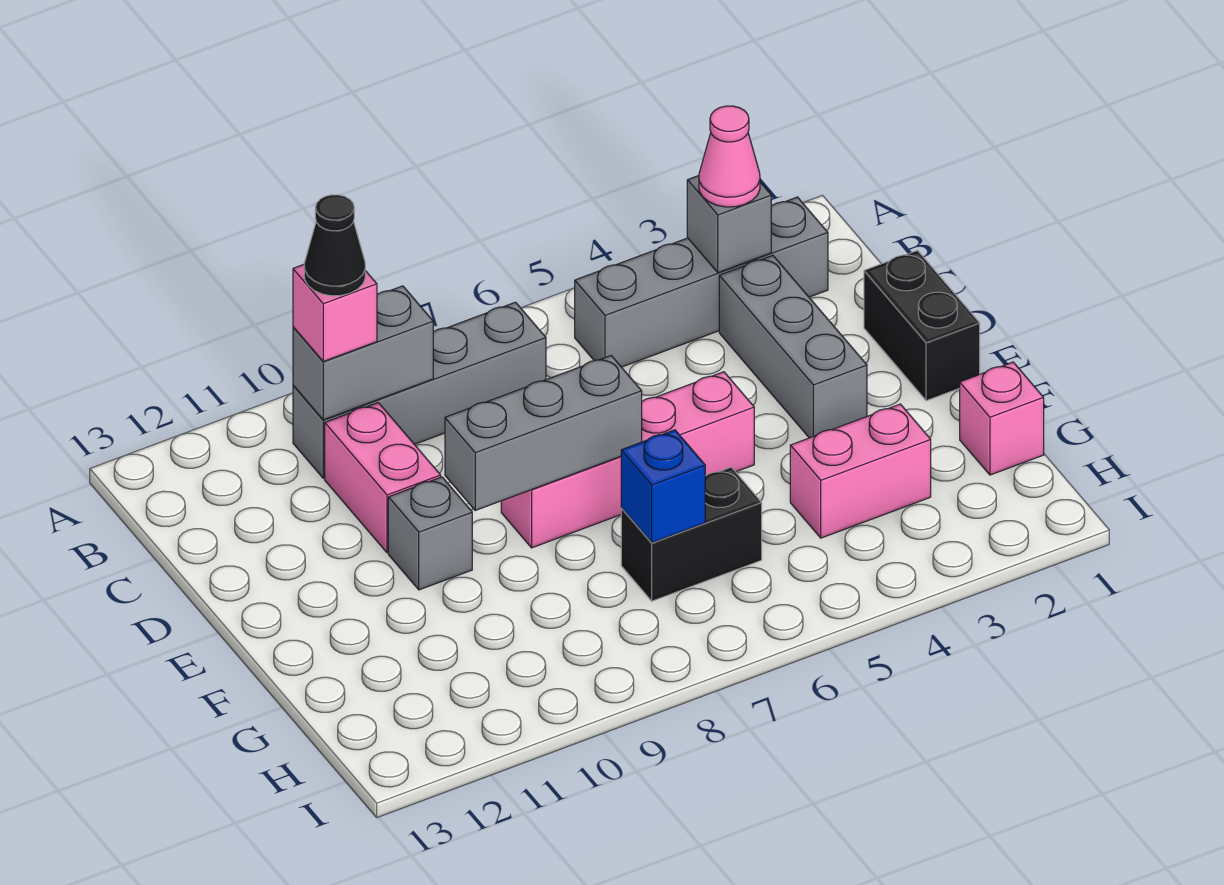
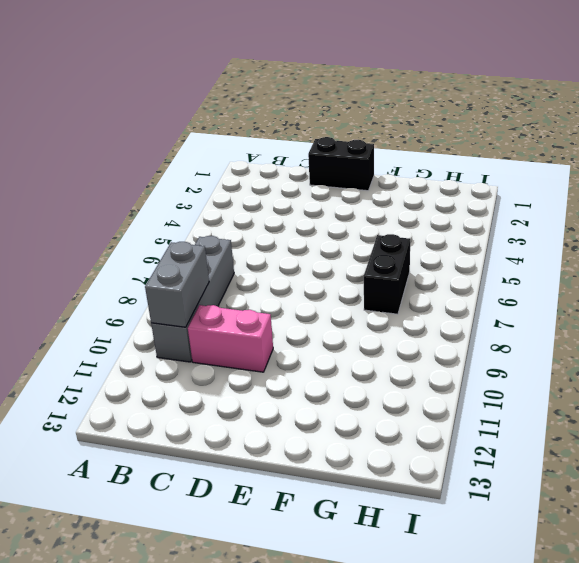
none -> grey 1x4 brick [575,197,828,367]
none -> grey 1x3 brick [719,255,867,438]
none -> pink 1x4 brick [501,372,754,548]

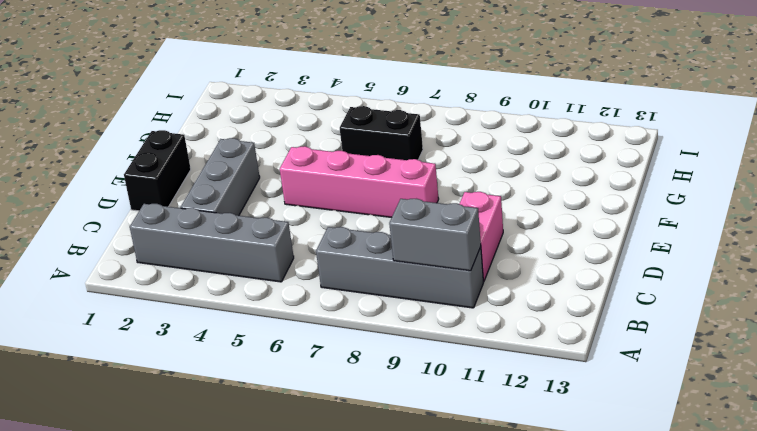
none -> grey 1x1 brick [388,477,472,590]
none -> pink 1x1 brick [960,362,1044,475]
none -> pink 1x2 brick [790,404,931,538]

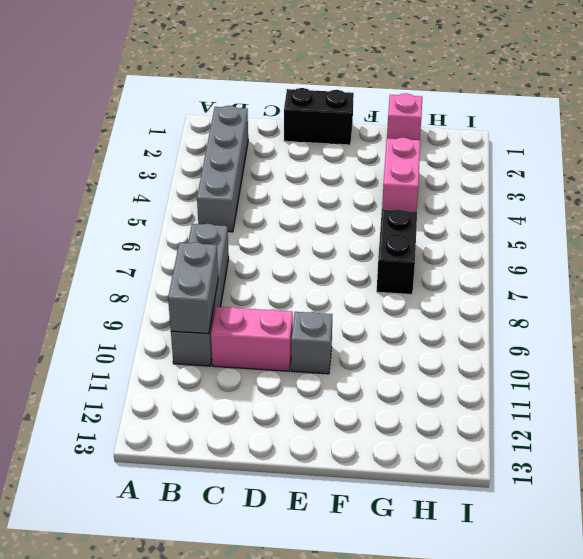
none -> grey 1x3 brick [719,255,867,438]
none -> pink 1x4 brick [501,372,754,548]
none -> grey 1x1 brick [687,176,771,273]

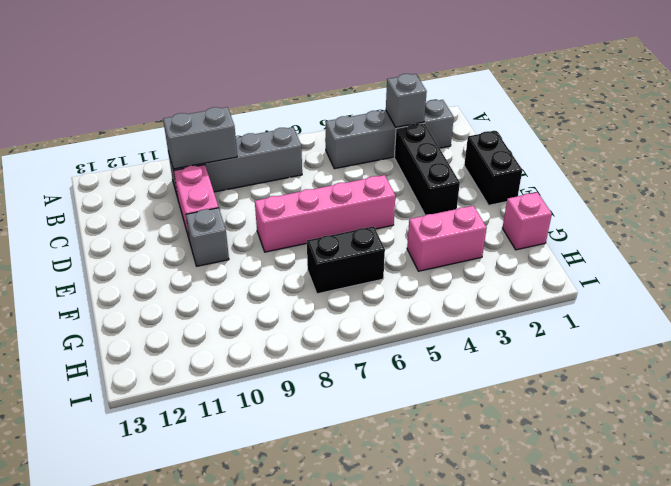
black 1x3 brick [394,123,460,215] -> grey 1x3 brick [719,255,867,438]
none -> grey 1x3 brick [445,356,642,510]
none -> blue 1x1 brick [621,430,705,543]
none -> pink 1x1 cone [699,106,760,207]

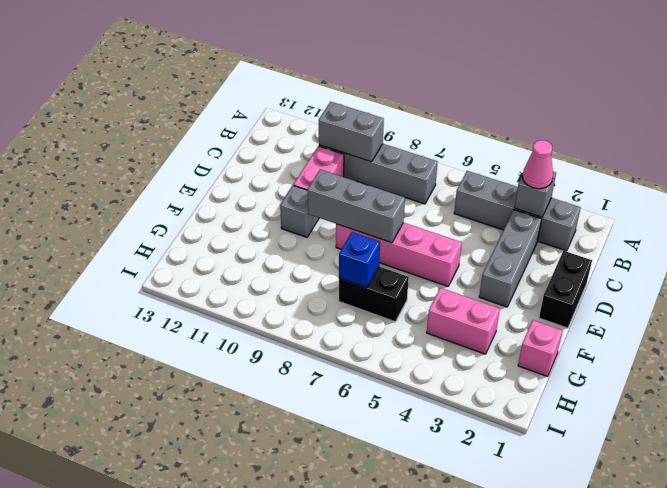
none -> pink 1x1 brick [293,265,377,361]
none -> black 1x1 cone [304,195,365,296]

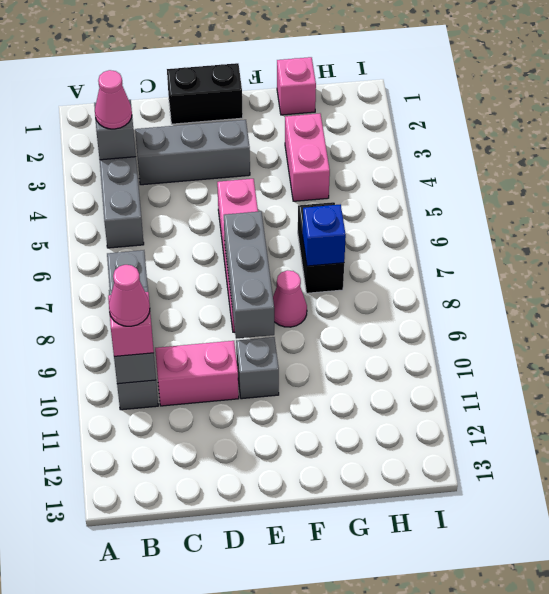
pink 1x1 cone [109,265,150,326] -> black 1x1 cone [304,195,365,296]
pink 1x1 cone [273,270,307,327] -> none

